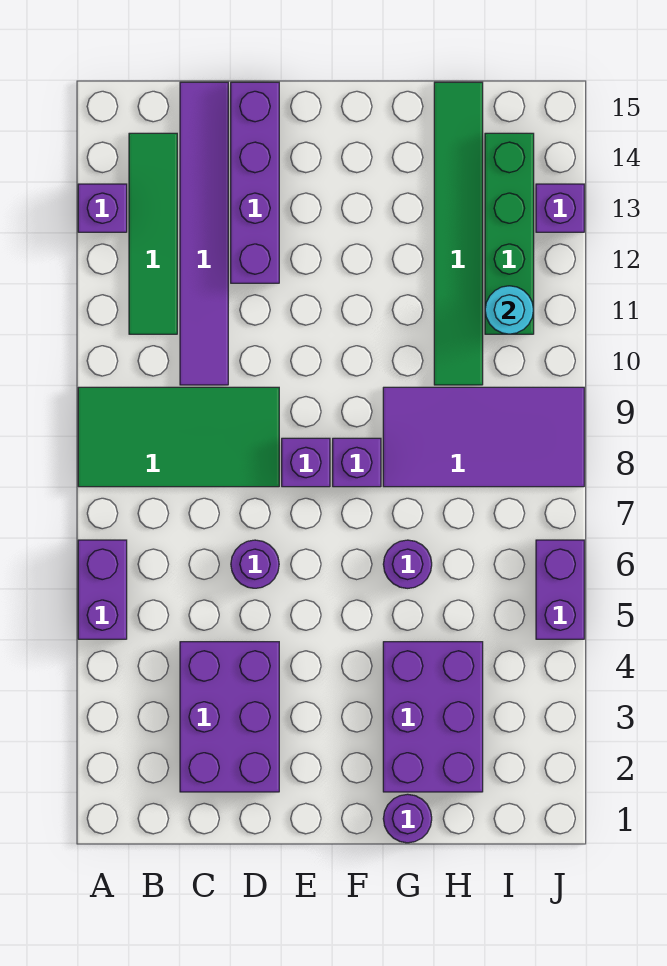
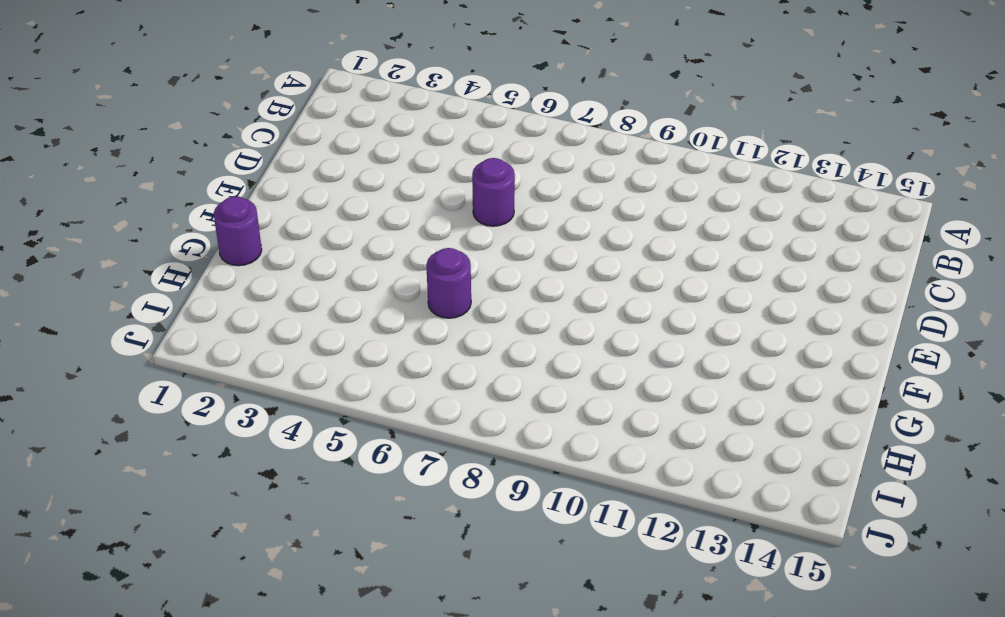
none -> purple 1x2 brick [78,540,127,639]
none -> green 2x4 tile [78,387,279,487]
none -> purple 1x1 brick [78,184,127,232]

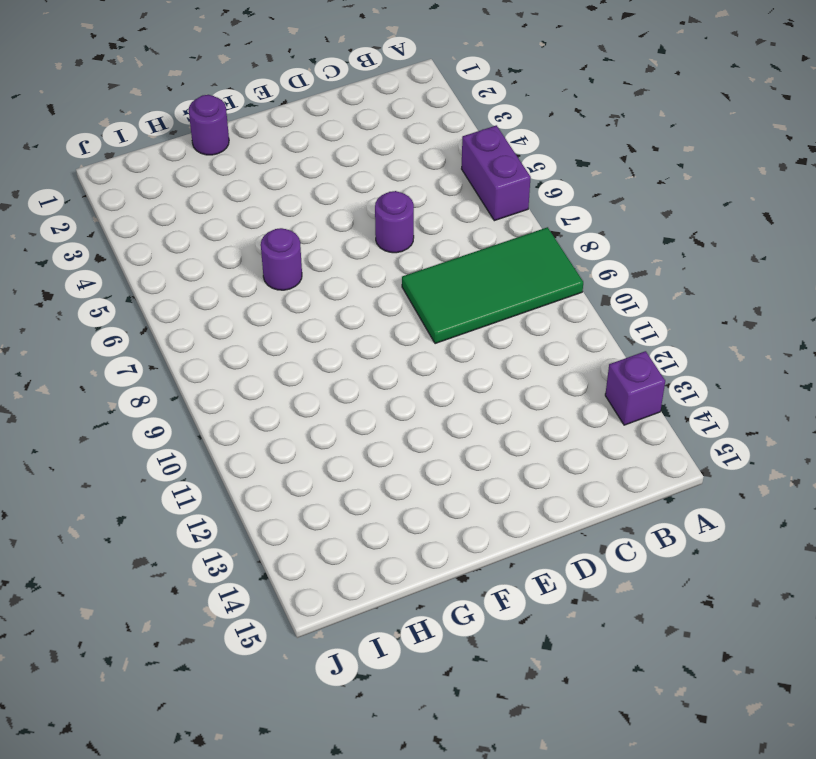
none -> green 1x4 tile [129,133,177,334]
none -> purple 2x3 brick [180,642,279,792]
none -> purple 1x6 tile [180,82,228,385]

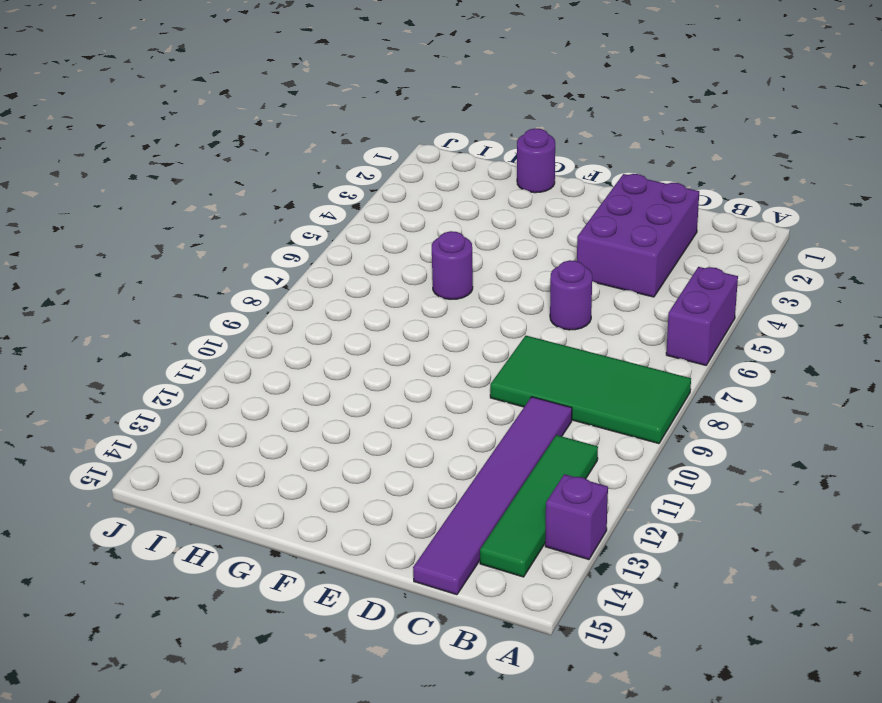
none -> purple 1x4 brick [231,82,279,283]
none -> purple 1x1 brick [282,438,330,487]
none -> purple 1x1 brick [333,438,381,487]

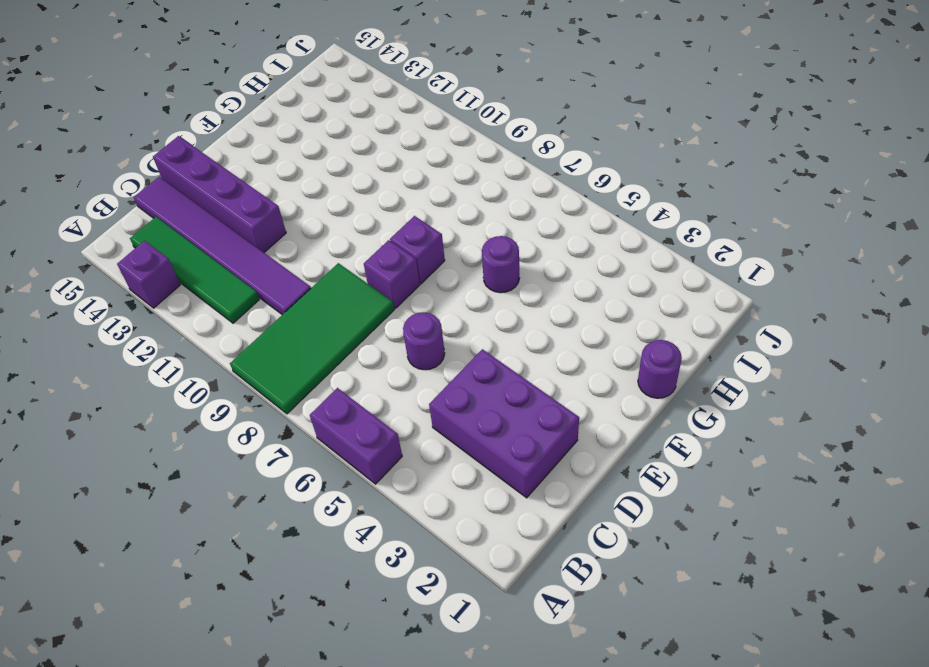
none -> purple 2x3 brick [383,642,483,792]
none -> purple 2x4 tile [383,387,584,487]
none -> green 1x6 tile [434,82,483,385]

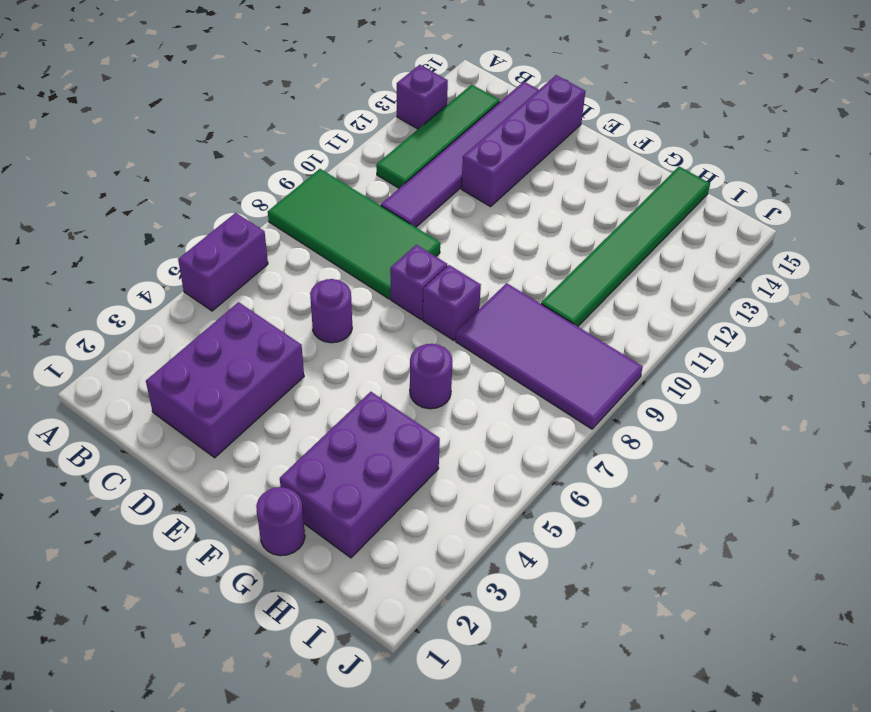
none -> green 1x4 brick [485,133,534,334]
none -> purple 1x2 brick [536,540,584,639]
none -> purple 1x1 brick [536,184,584,232]

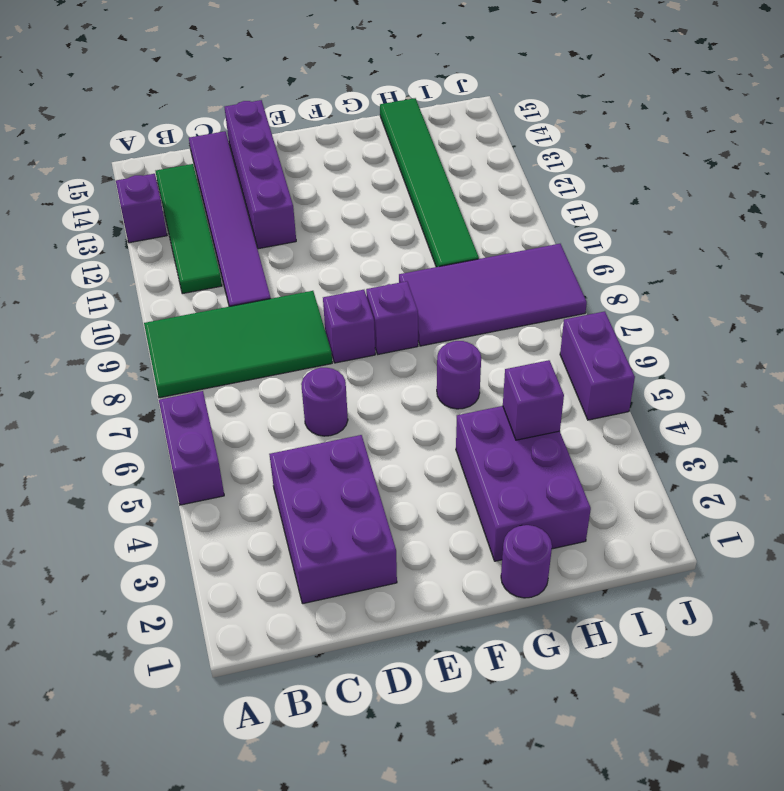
purple 1x1 brick [503,360,564,440] -> purple 1x1 brick moved to [536,184,584,232]
none -> green 1x4 brick [485,133,534,334]
none -> cyan 1x1 round brick [485,286,534,334]

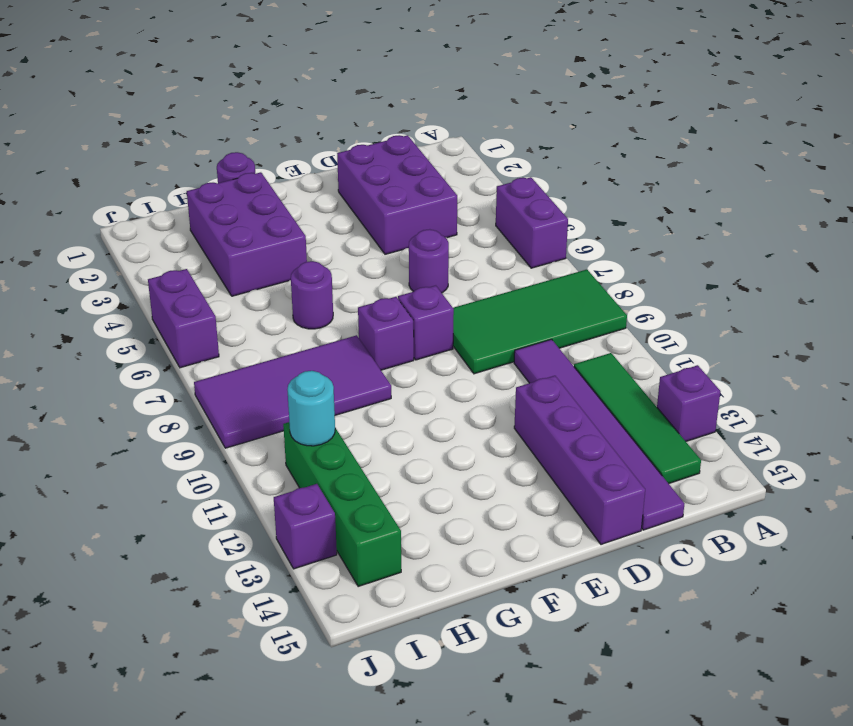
none -> green 1x6 tile [434,82,483,385]

